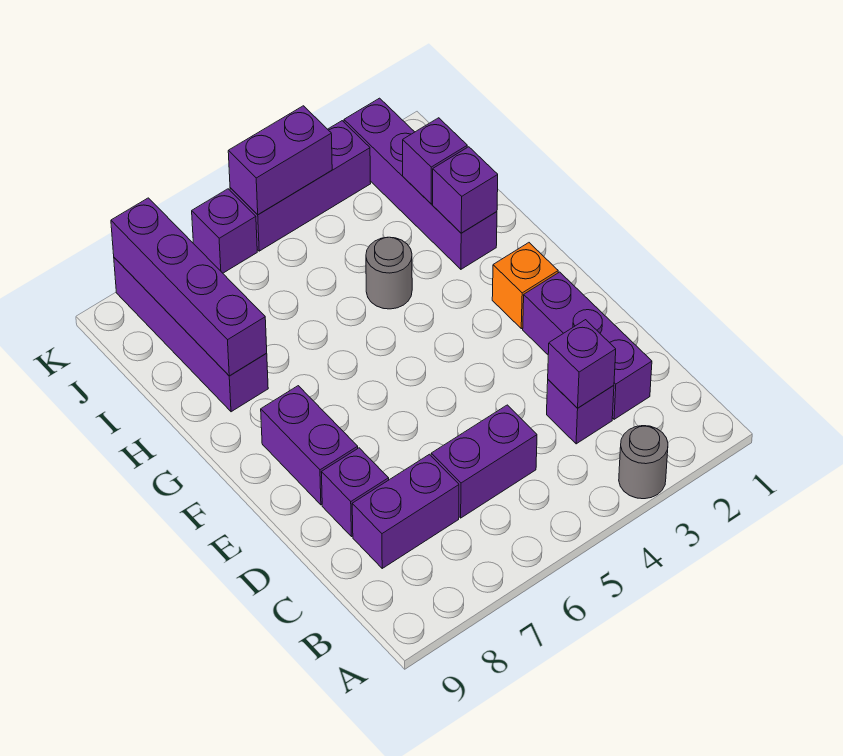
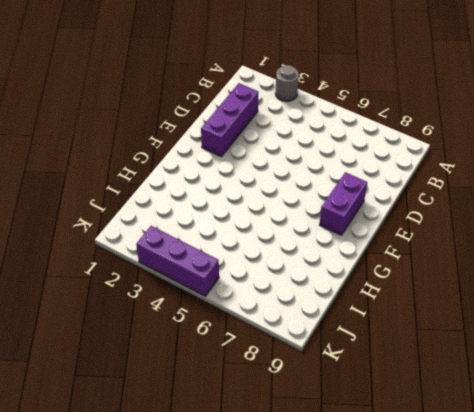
none -> purple 1x1 brick [547,380,614,444]
none -> purple 1x2 brick [431,405,537,518]
none -> purple 1x2 brick [352,454,459,568]

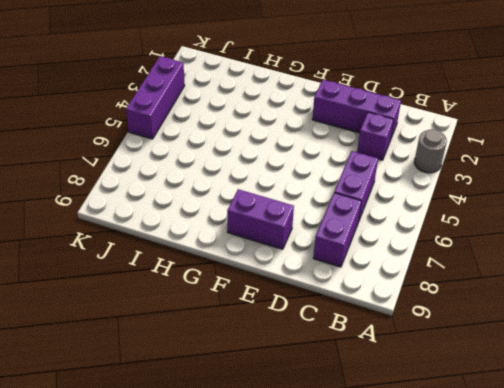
none -> purple 1x1 brick [321,448,389,537]
none -> orange 1x1 brick [492,243,558,329]
none -> purple 1x4 brick [344,98,497,269]

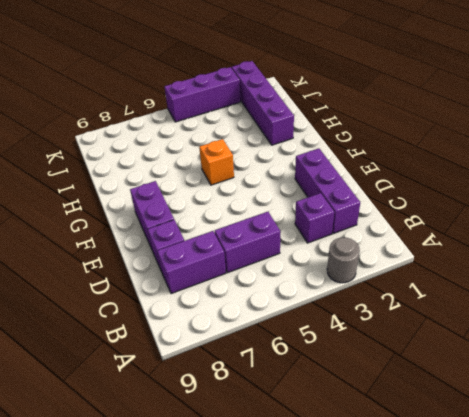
orange 1x1 brick [199,139,234,185] -> orange 1x1 brick moved to [492,243,558,329]
none -> grey 1x1 round brick [366,237,412,309]
none -> purple 1x4 brick [114,258,268,412]
none -> purple 1x1 brick [192,189,257,273]

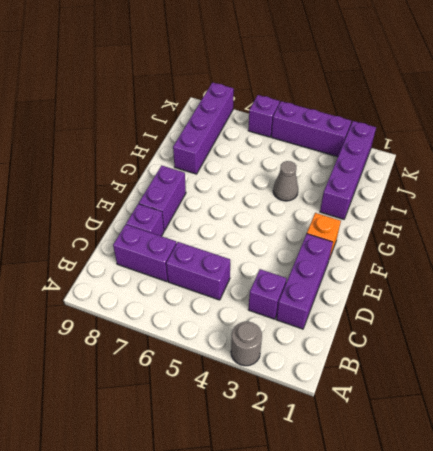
grey 1x1 cone [273,161,298,201] -> grey 1x1 round brick [366,237,412,309]
none -> purple 1x1 brick [548,320,616,408]
none -> purple 1x1 brick [433,147,498,233]
none -> purple 1x4 brick [111,198,267,376]

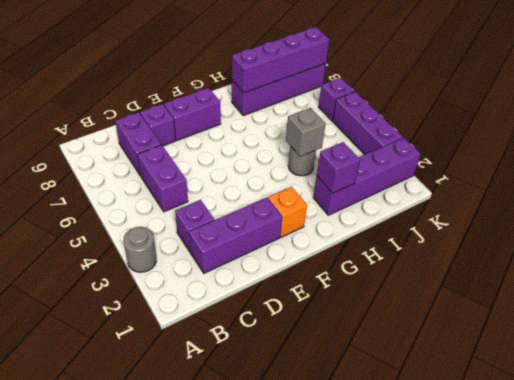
grey 1x1 brick [286,108,326,157] -> none
none -> purple 1x1 brick [548,320,616,408]
none -> purple 1x1 brick [403,118,467,204]
none -> purple 1x2 brick [228,106,332,215]

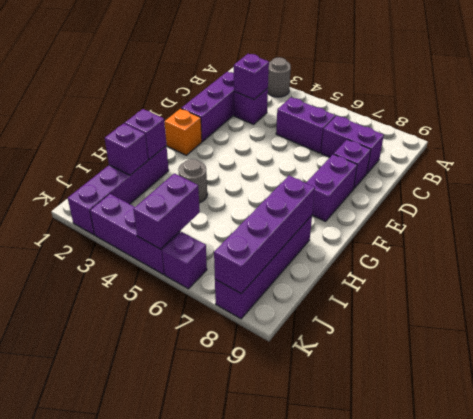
purple 1x2 brick [133,173,200,249] -> purple 1x2 brick turned to [228,106,332,215]

